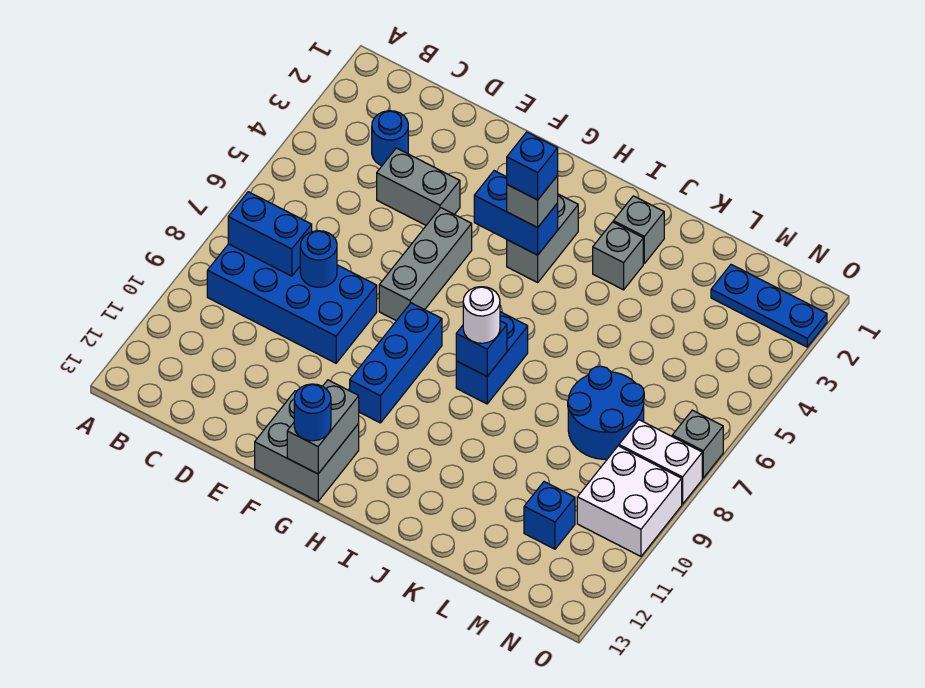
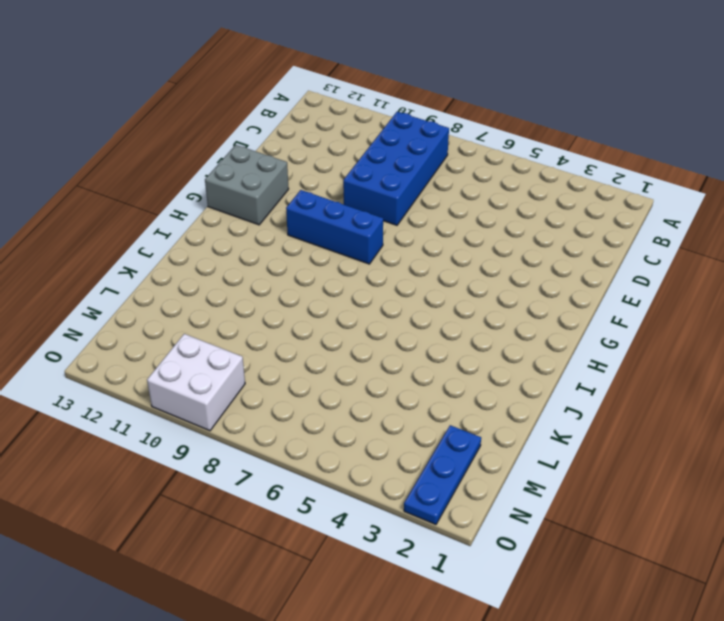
none -> blue 1x1 round brick [372,111,408,166]
none -> grey 1x2 brick [377,148,460,225]
none -> grey 1x3 brick [379,208,472,321]

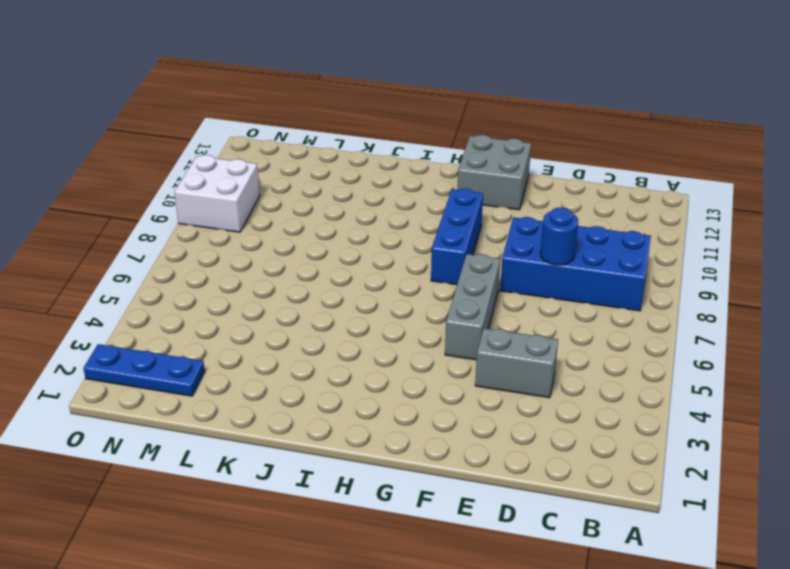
none -> blue 1x1 round brick [372,111,408,166]
none -> grey 1x2 brick [507,194,578,282]
none -> blue 1x2 brick [456,312,528,404]

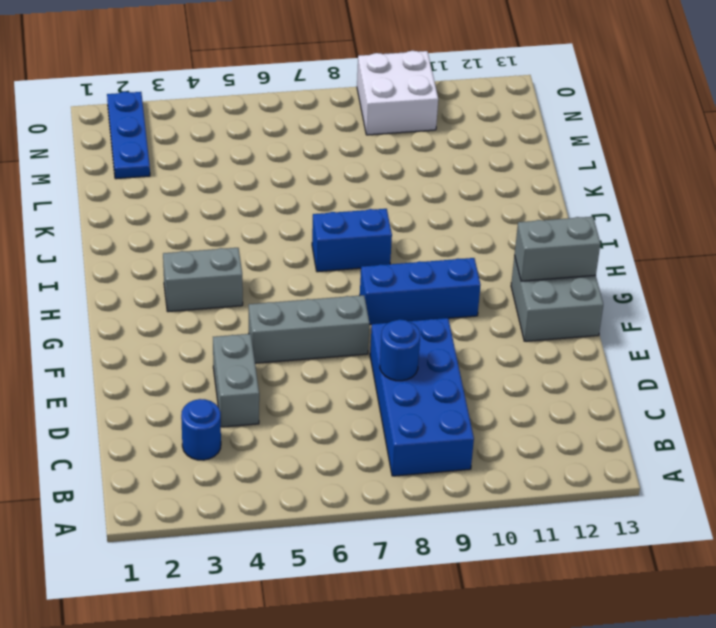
none -> grey 1x1 brick [613,196,664,263]
none -> grey 1x1 brick [593,222,643,290]
none -> blue 2x2 round brick [568,366,644,459]

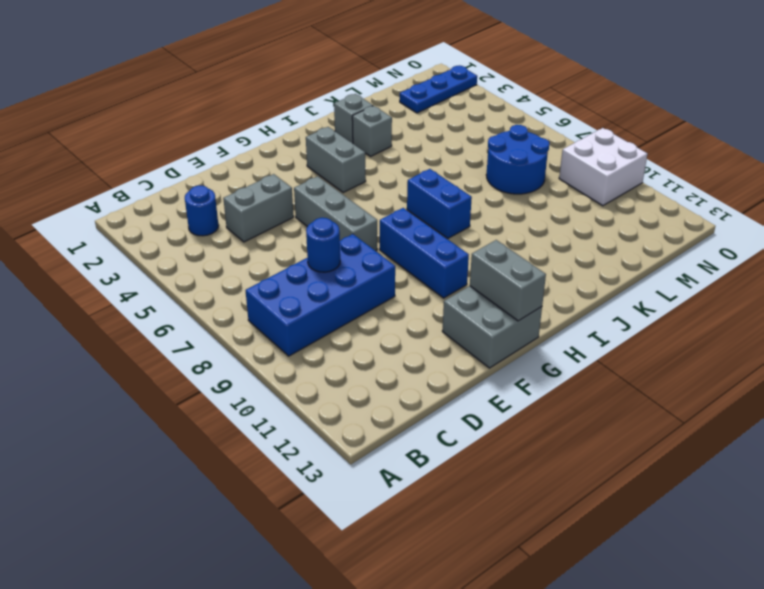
none -> blue 1x1 brick [524,482,575,549]
none -> white 1x2 brick [619,420,702,504]
none -> grey 1x1 brick [672,410,723,478]

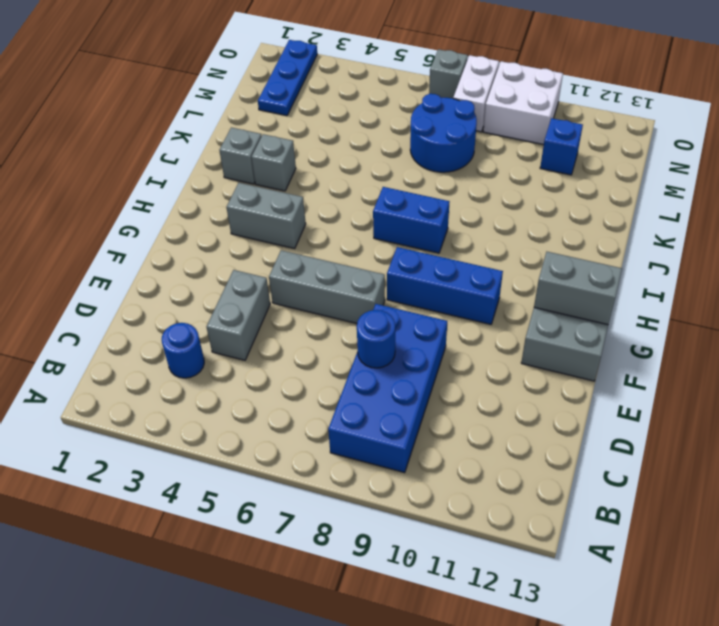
none -> blue 1x2 brick [228,192,312,276]
none -> blue 1x2 brick [474,171,558,255]
none -> blue 1x1 brick [456,321,507,376]

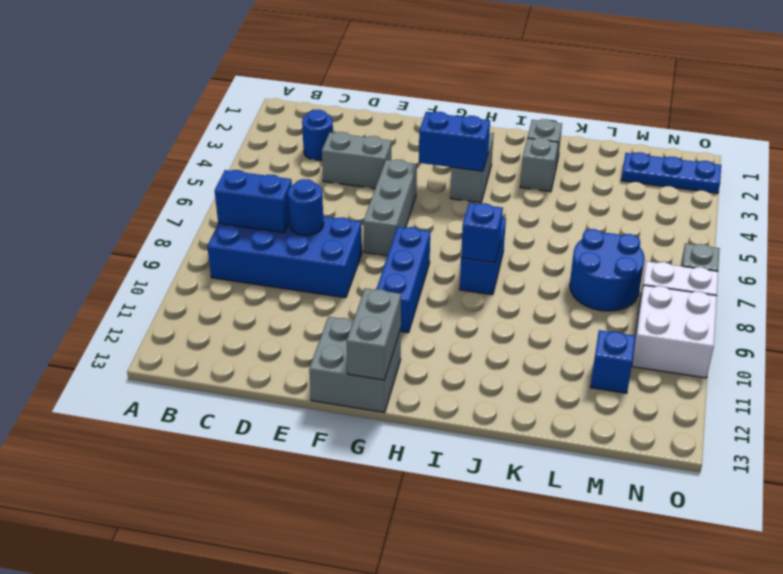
none -> blue 1x1 round brick [294,384,331,441]
none -> grey 1x1 brick [507,176,558,227]
none -> white 1x1 round brick [463,287,500,343]

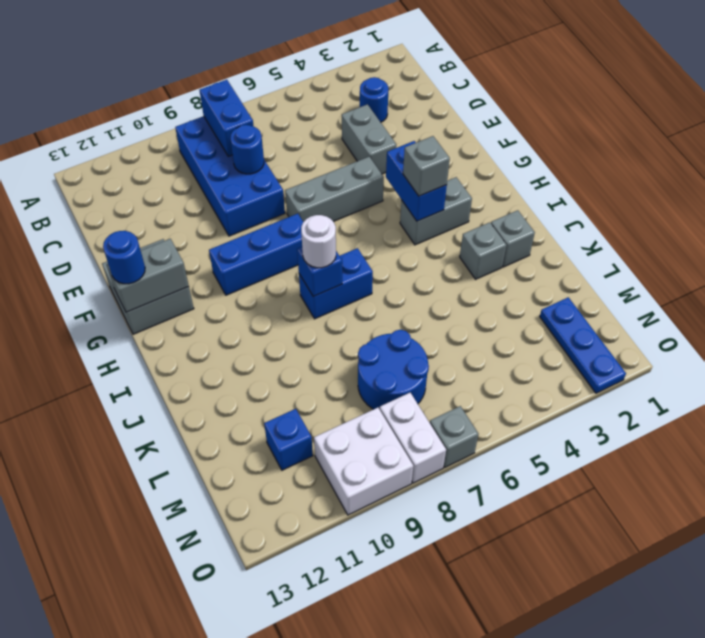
none -> blue 1x1 brick [507,132,558,200]

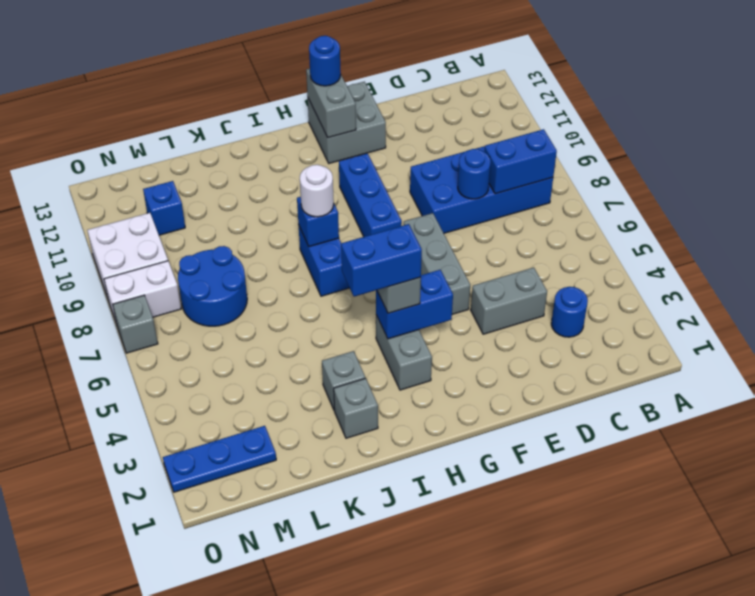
blue 1x2 brick [341,224,422,297] -> blue 1x1 brick [507,132,558,200]

